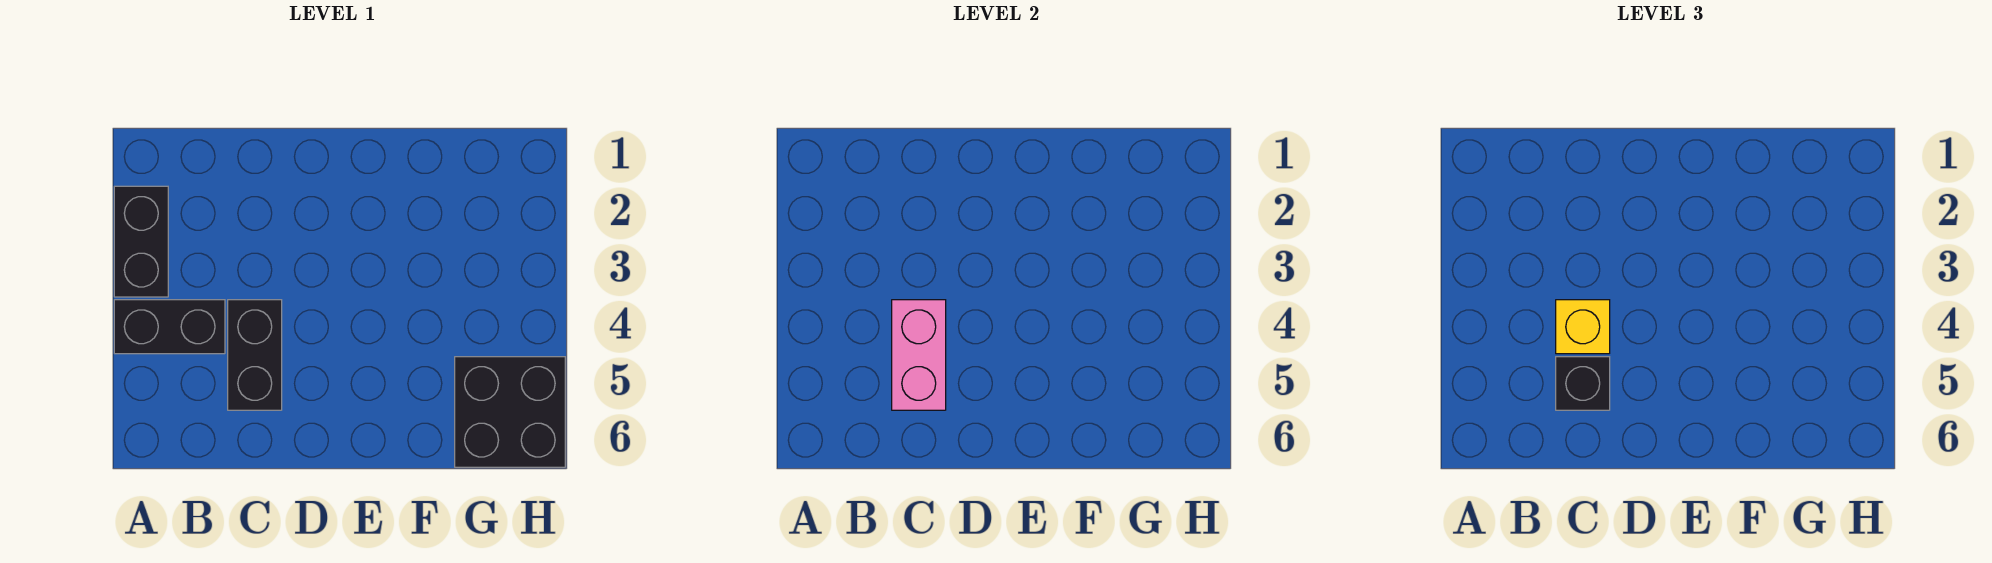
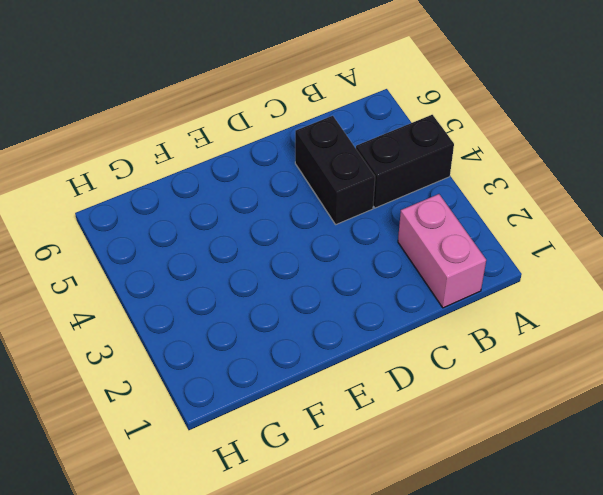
pink 1x2 brick [398,194,486,308] -> pink 1x2 brick moved to [892,300,946,410]
none -> black 1x2 brick [114,186,168,297]
none -> black 2x2 brick [455,357,565,467]

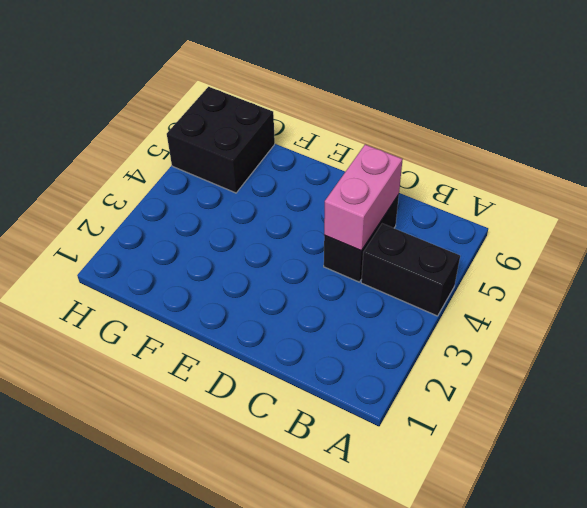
none -> black 1x2 brick [114,186,168,297]
none -> yellow 1x1 brick [1556,300,1610,354]

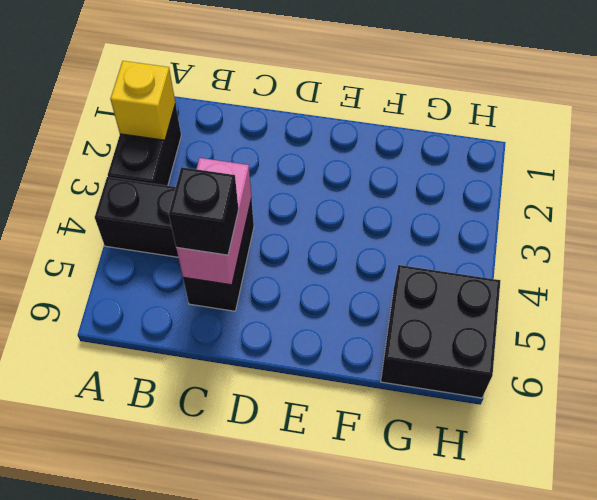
yellow 1x1 brick [110,61,175,140] -> yellow 1x1 brick moved to [1556,300,1610,354]

